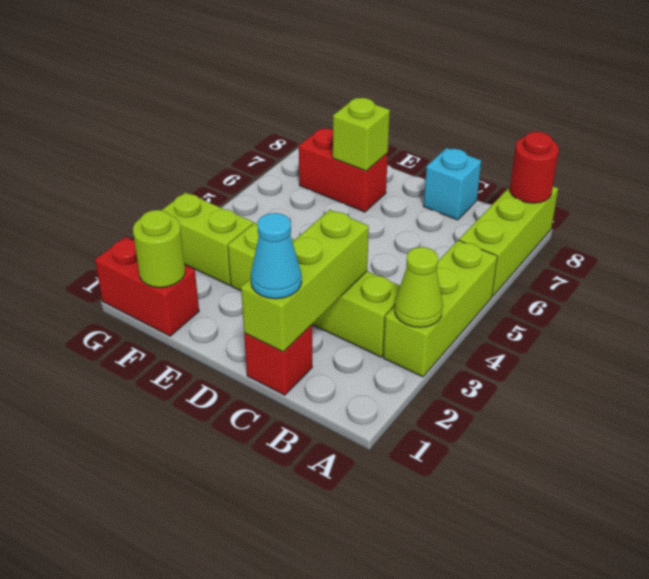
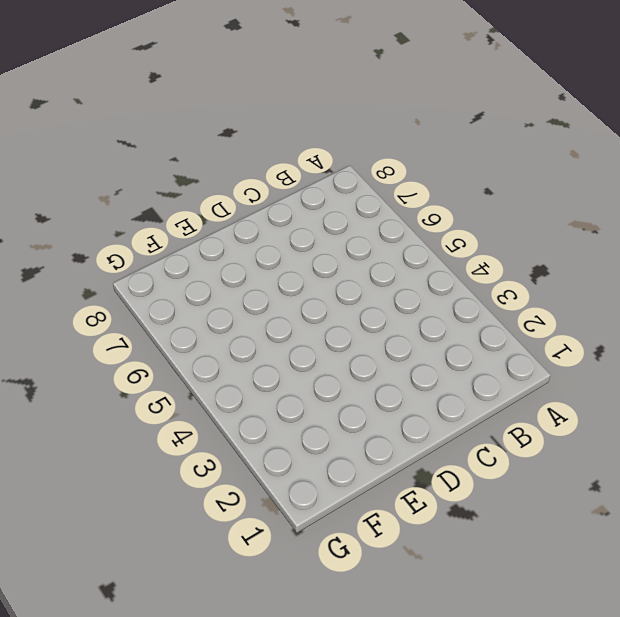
none -> lime 1x3 brick [383,240,497,377]
none -> lime 1x3 brick [459,186,558,296]
none -> lime 1x4 brick [228,223,400,357]

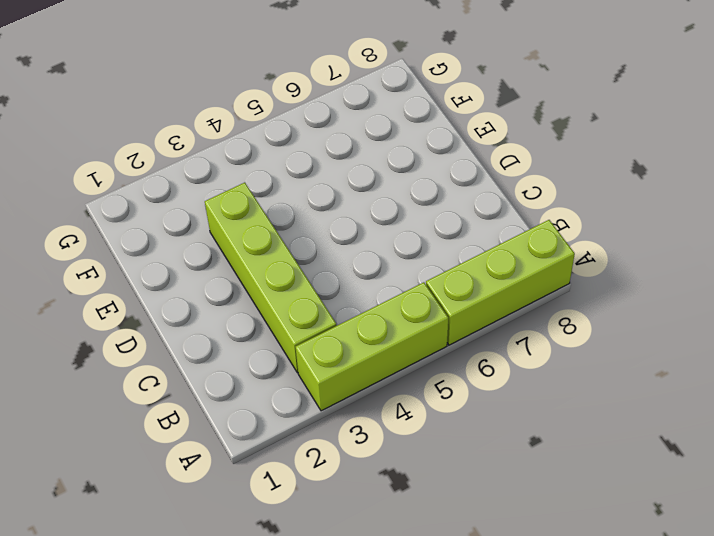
none -> red 1x1 brick [244,325,312,395]
none -> cyan 1x1 brick [423,148,481,220]
none -> red 1x2 brick [299,128,388,212]

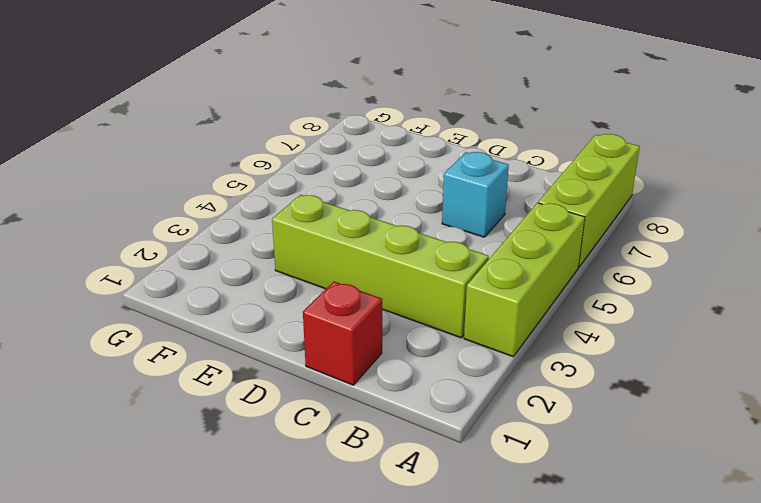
cyan 1x1 brick [442,152,509,237] -> cyan 1x1 brick moved to [423,148,481,220]
none -> red 1x2 brick [299,128,388,212]
none -> red 1x2 brick [95,237,199,336]
none -> lime 1x2 brick [162,192,253,285]

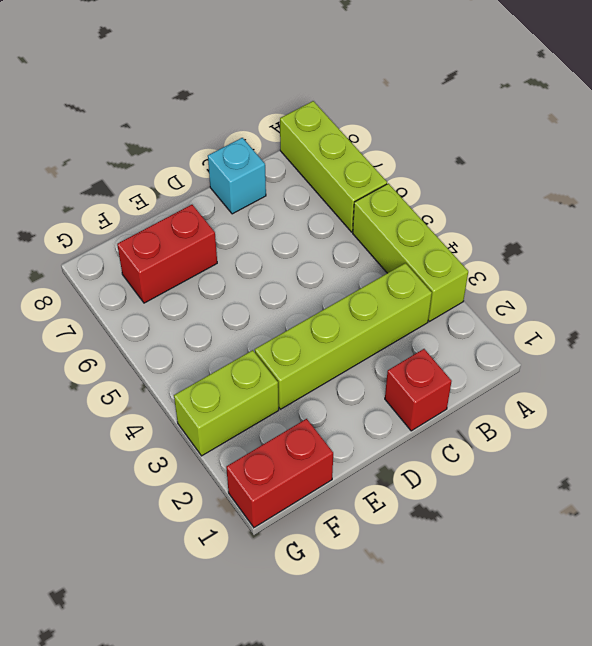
none -> lime 1x1 cone [395,247,443,327]
none -> red 1x1 round brick [510,132,559,203]
none -> lime 1x3 brick [241,210,369,352]

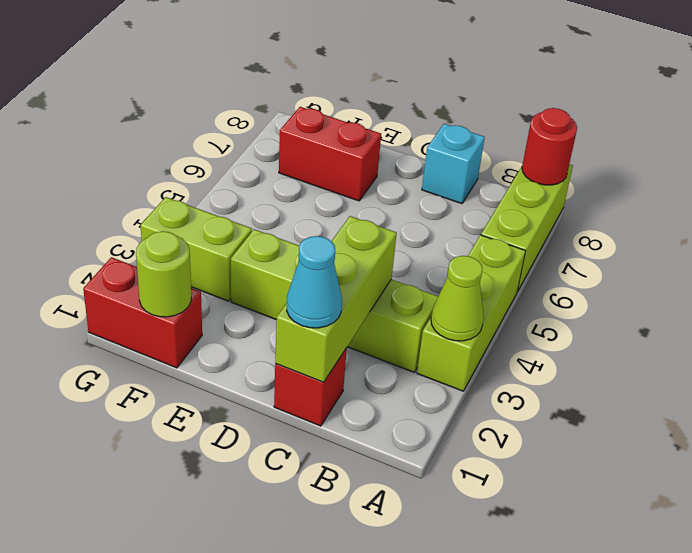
none -> lime 1x1 brick [333,98,390,171]

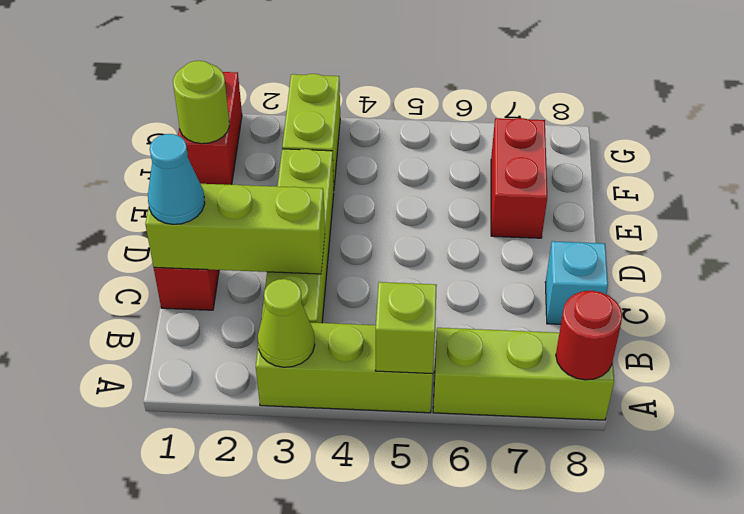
lime 1x1 brick [375,282,437,374] -> lime 1x1 brick moved to [333,98,390,171]

